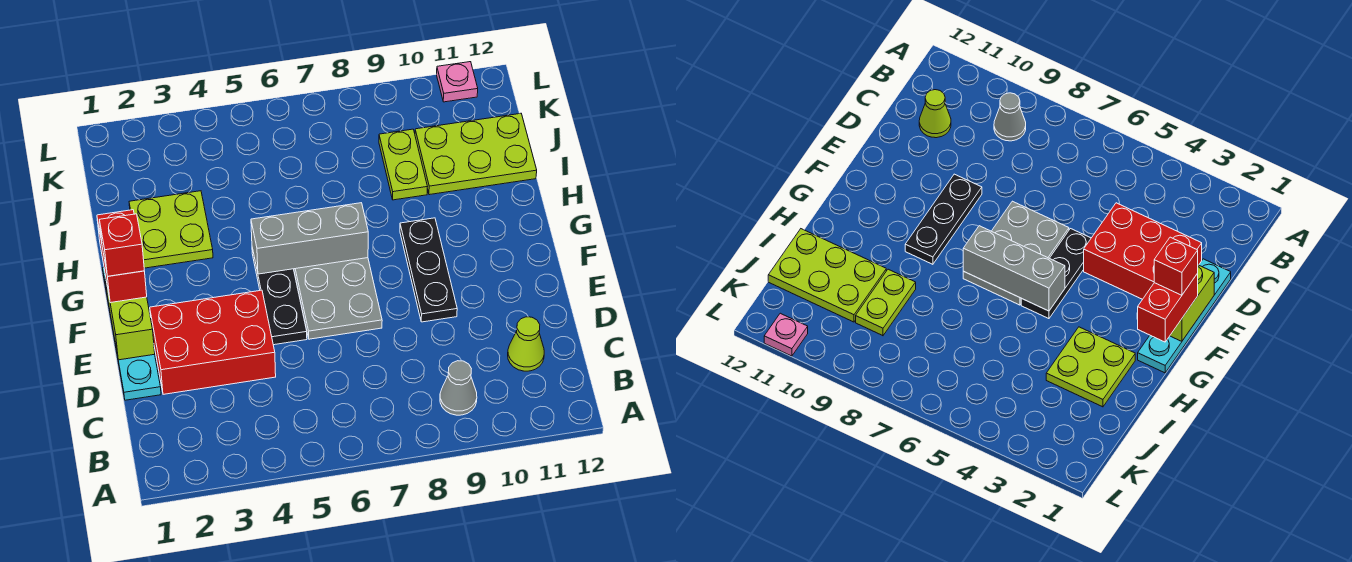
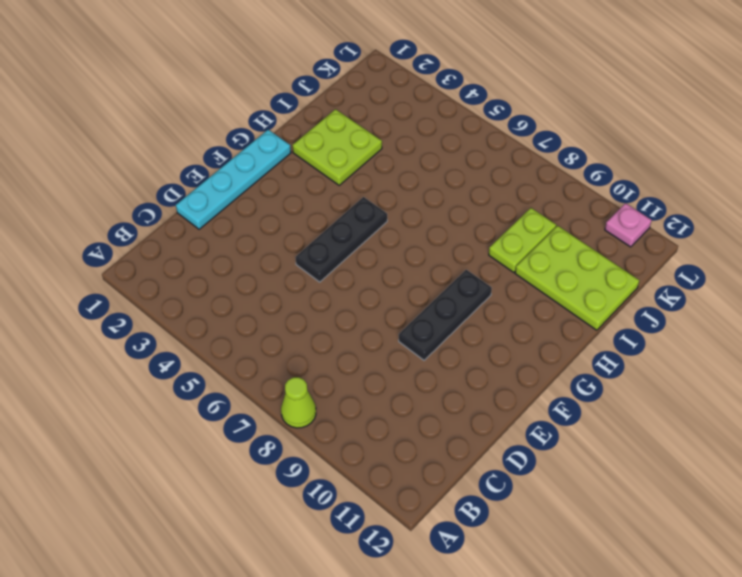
lime 1x1 cone [281,377,316,428] -> lime 1x1 cone moved to [508,317,544,371]
none -> grey 1x1 cone [440,361,477,415]
none -> red 2x3 brick [150,290,276,394]
none -> grey 2x3 plate [294,258,382,339]

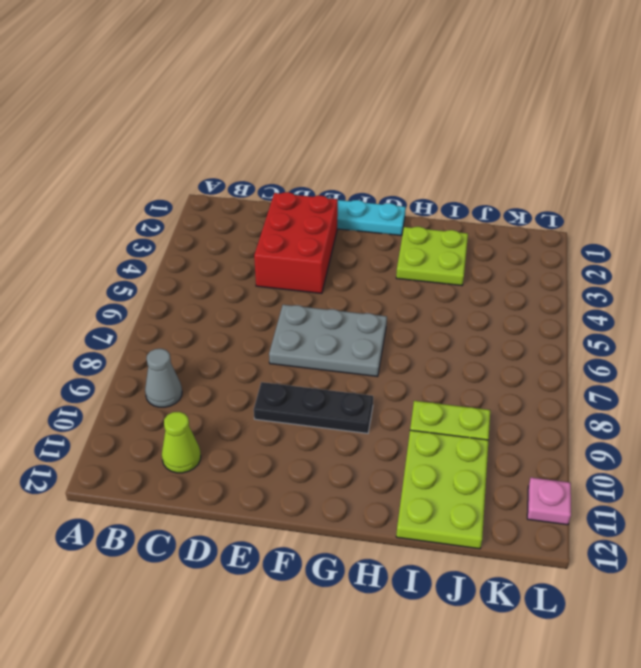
none -> black 1x3 plate [252,248,307,345]
none -> lime 1x2 brick [105,276,155,360]
none -> grey 1x3 brick [251,203,368,274]

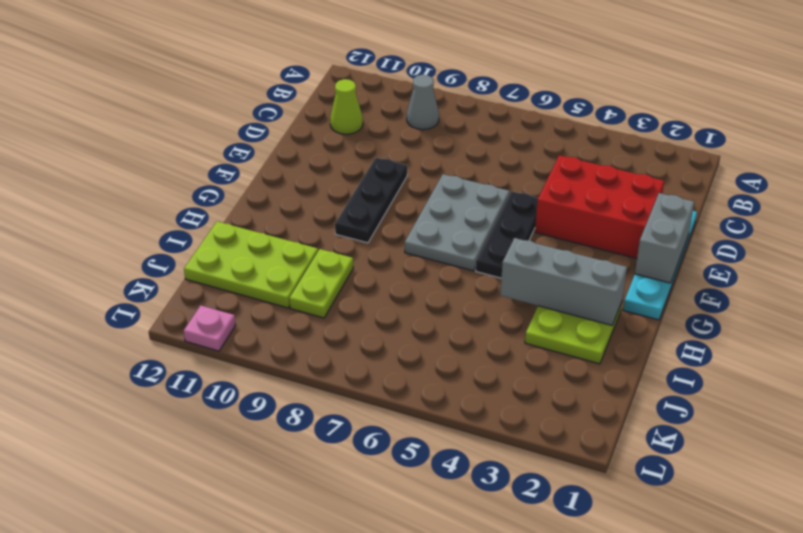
grey 1x2 brick [635,193,694,283] -> lime 1x2 brick [105,276,155,360]
grey 1x3 brick [500,238,627,325] -> grey 1x3 brick moved to [251,203,368,274]
none -> red 1x2 brick [97,210,147,303]
none -> red 1x1 brick [100,214,144,276]

